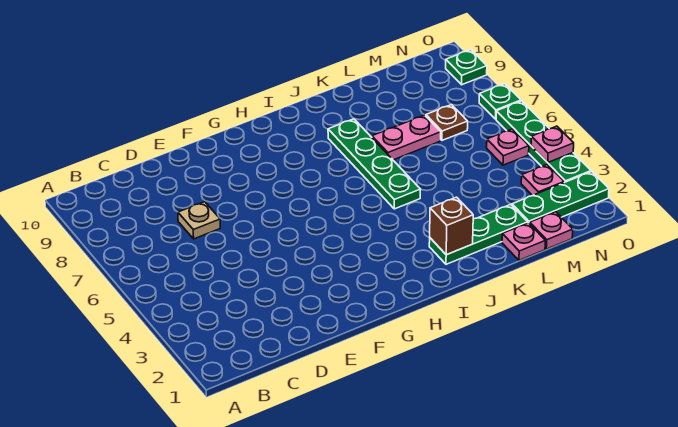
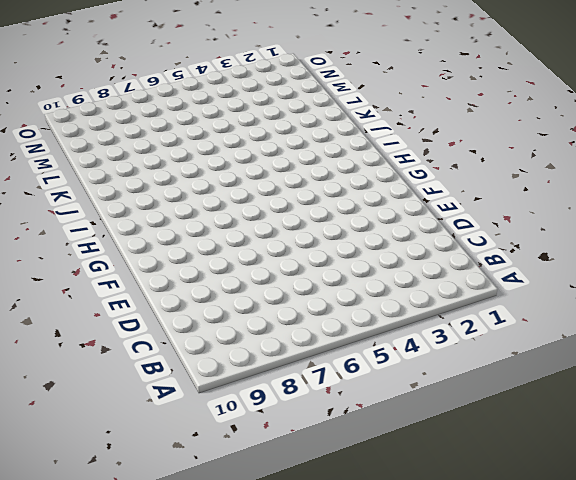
none -> tan 1x1 plate [178,202,220,239]
none -> green 1x3 plate [429,204,528,264]
none -> green 1x4 plate [328,119,421,209]

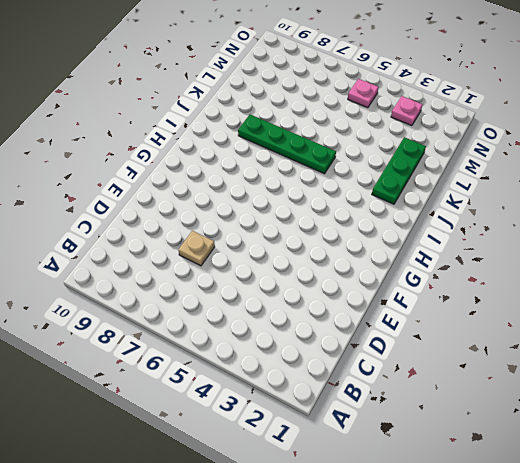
none -> pink 1x2 plate [372,115,441,160]
none -> pink 1x1 plate [502,223,545,260]
none -> pink 1x1 plate [530,212,573,249]

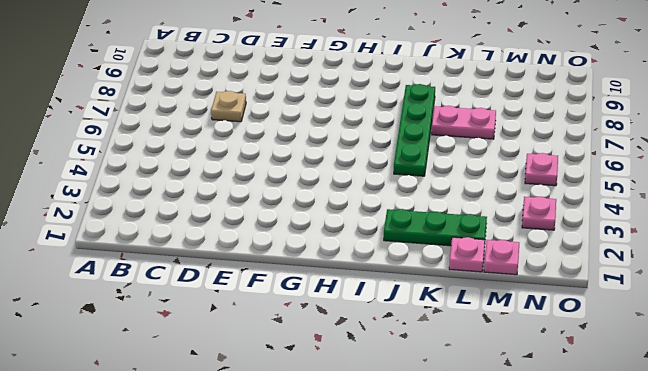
none -> green 1x3 plate [512,172,609,224]
none -> brown 1x1 plate [426,105,468,140]
none -> green 1x4 plate [496,101,591,183]

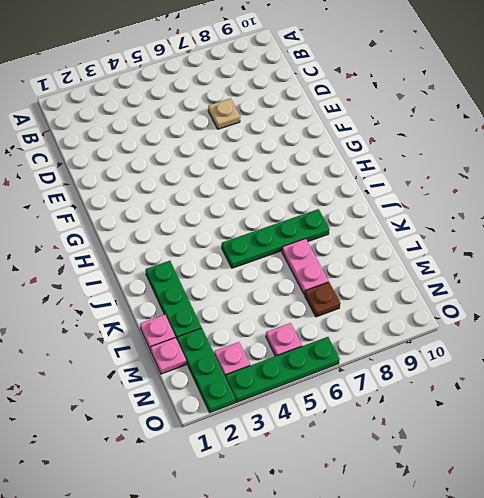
none -> green 1x1 plate [479,84,521,119]
none -> green 1x1 plate [446,50,487,85]
none -> brown 1x1 brick [430,197,473,255]

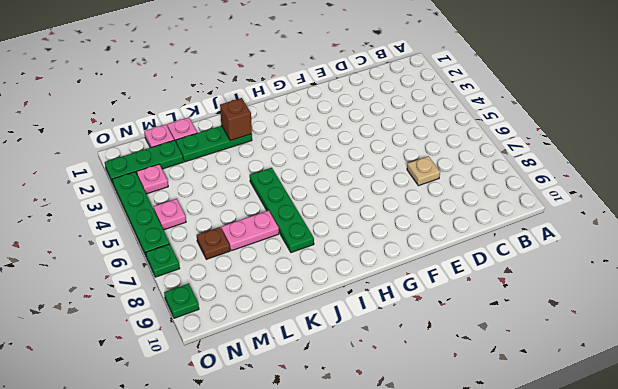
none -> pink 1x1 plate [531,126,574,162]

